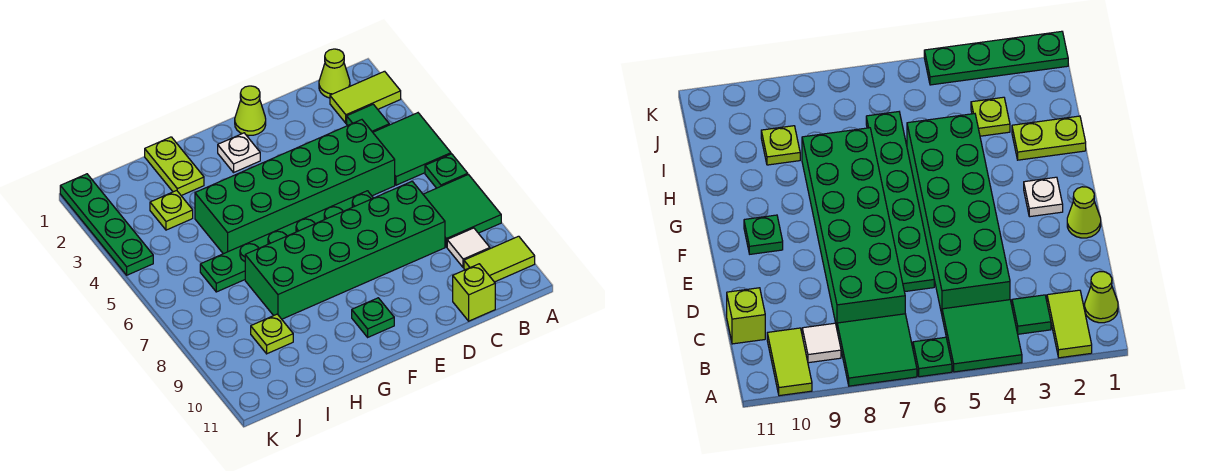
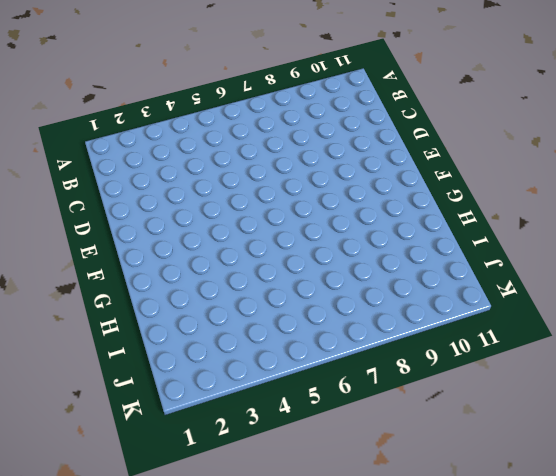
none -> lime 1x2 tile [330,71,401,123]
none -> green 2x2 tile [373,113,451,185]
none -> green 1x1 plate [425,154,468,188]

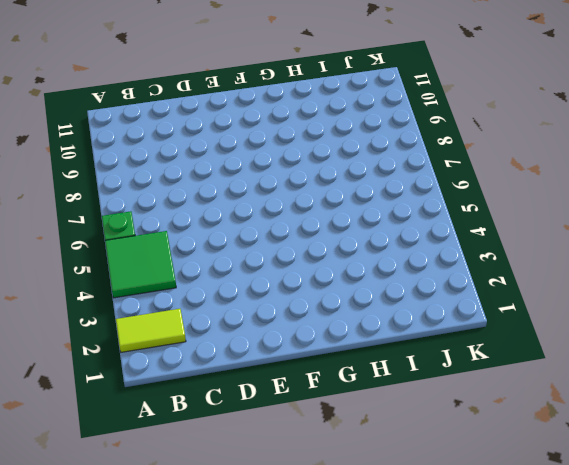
none -> green 2x2 tile [423,174,501,247]
none -> lime 1x2 tile [464,236,535,282]
none -> lime 1x1 cone [319,49,350,98]

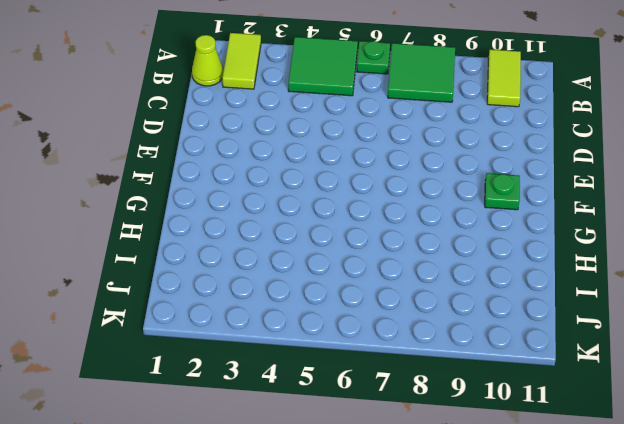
none -> green 1x1 tile [347,104,389,132]
none -> white 1x1 tile [447,228,490,268]
none -> green 2x6 brick [195,120,395,254]

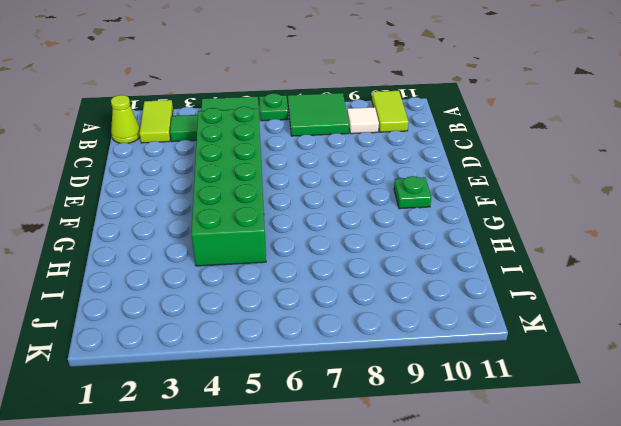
none -> green 2x6 brick [245,181,445,319]
none -> lime 1x1 brick [453,264,495,321]
none -> green 1x6 plate [200,191,373,292]

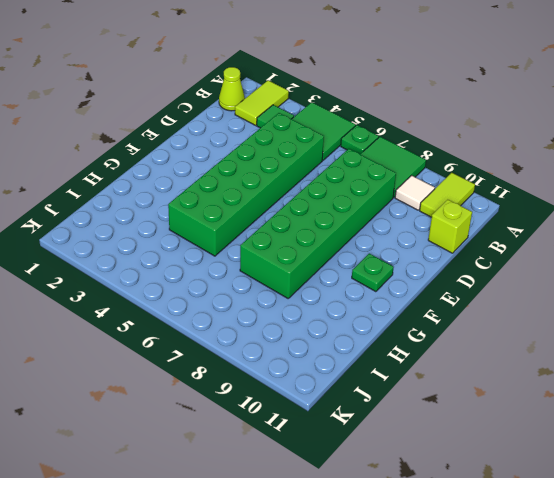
none -> green 1x6 plate [200,191,373,292]
none -> lime 1x1 cone [235,86,266,135]
none -> white 1x1 plate [218,133,260,172]

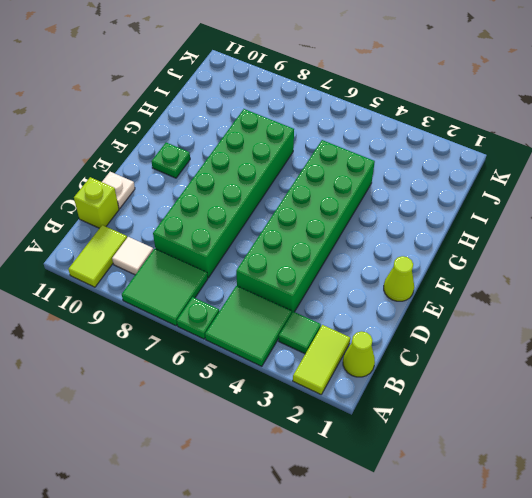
white 1x1 plate [102,172,135,208] -> white 1x1 plate moved to [218,133,260,172]
none -> green 1x6 plate [200,191,373,292]
none -> lime 1x2 plate [145,137,204,196]
none -> lime 1x1 plate [150,190,193,230]

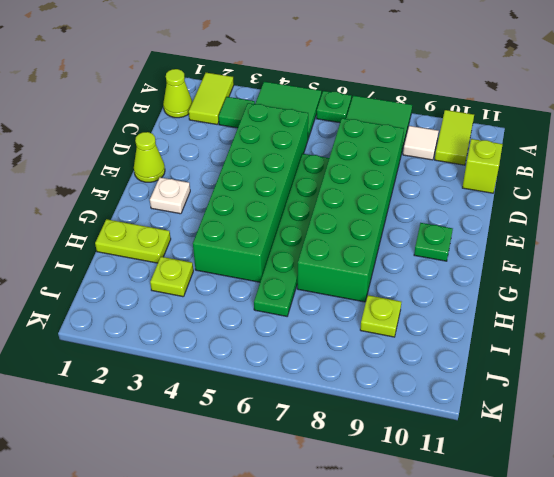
none -> green 1x4 plate [60,174,153,275]

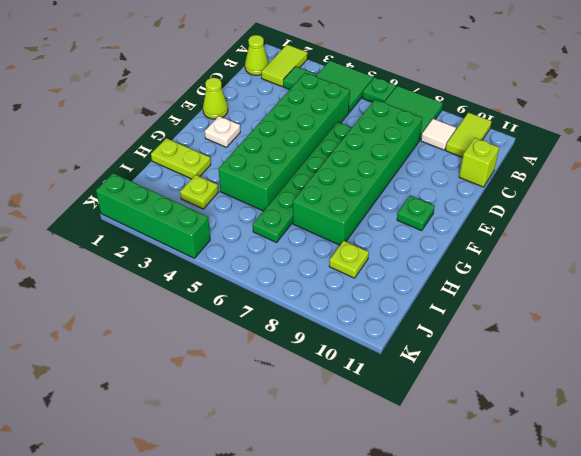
green 1x4 brick [96,173,210,258] -> green 1x4 plate [60,174,153,275]

